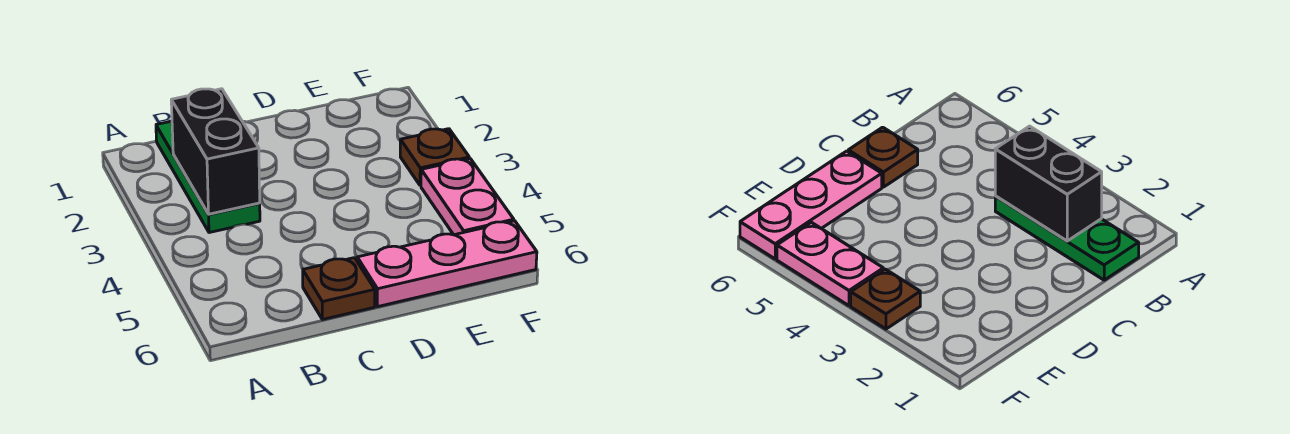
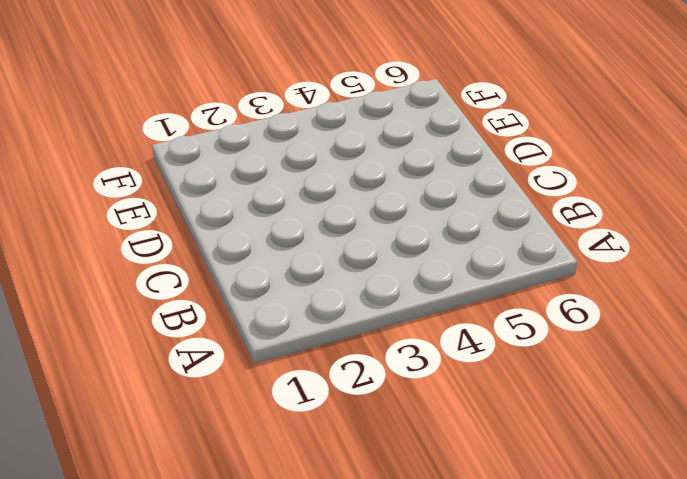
none -> green 1x3 plate [156,121,260,233]
none -> brown 1x1 plate [303,258,375,320]

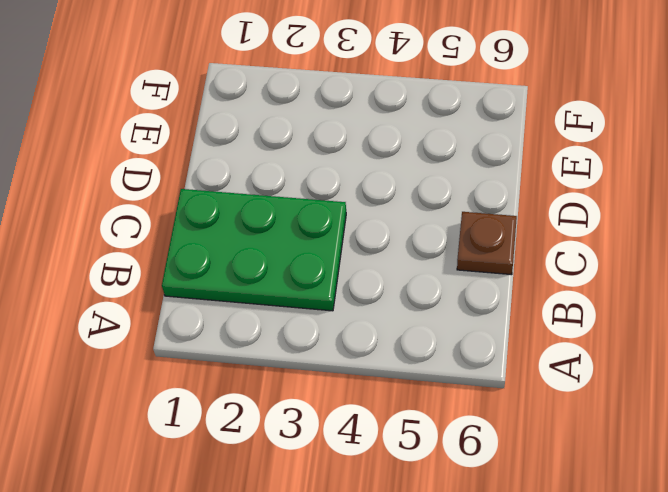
green 2x3 plate [162,189,346,311] -> green 1x3 plate [156,121,260,233]
none -> pink 1x3 plate [357,221,537,307]
none -> brown 1x1 plate [400,129,469,185]

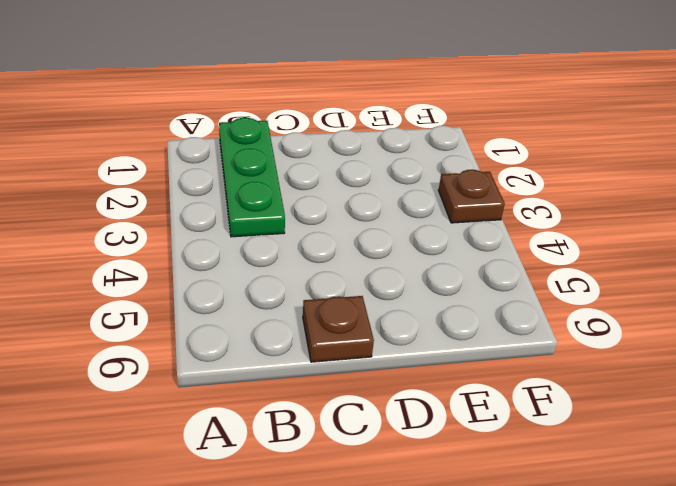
none -> pink 1x3 plate [357,221,537,307]
none -> pink 1x2 plate [421,159,514,235]

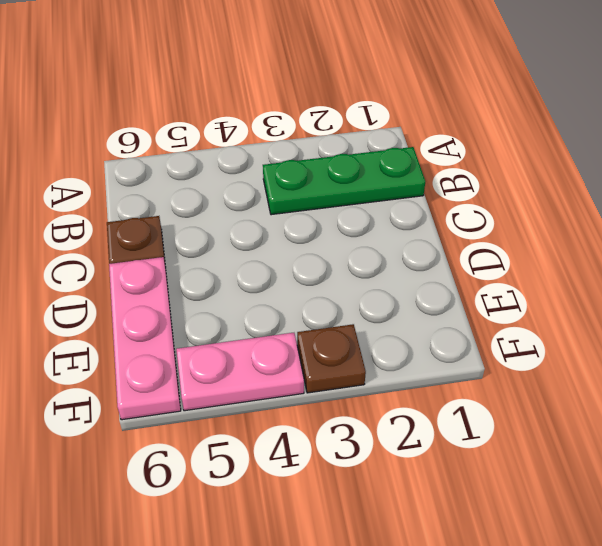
none -> black 1x2 brick [171,89,260,214]

